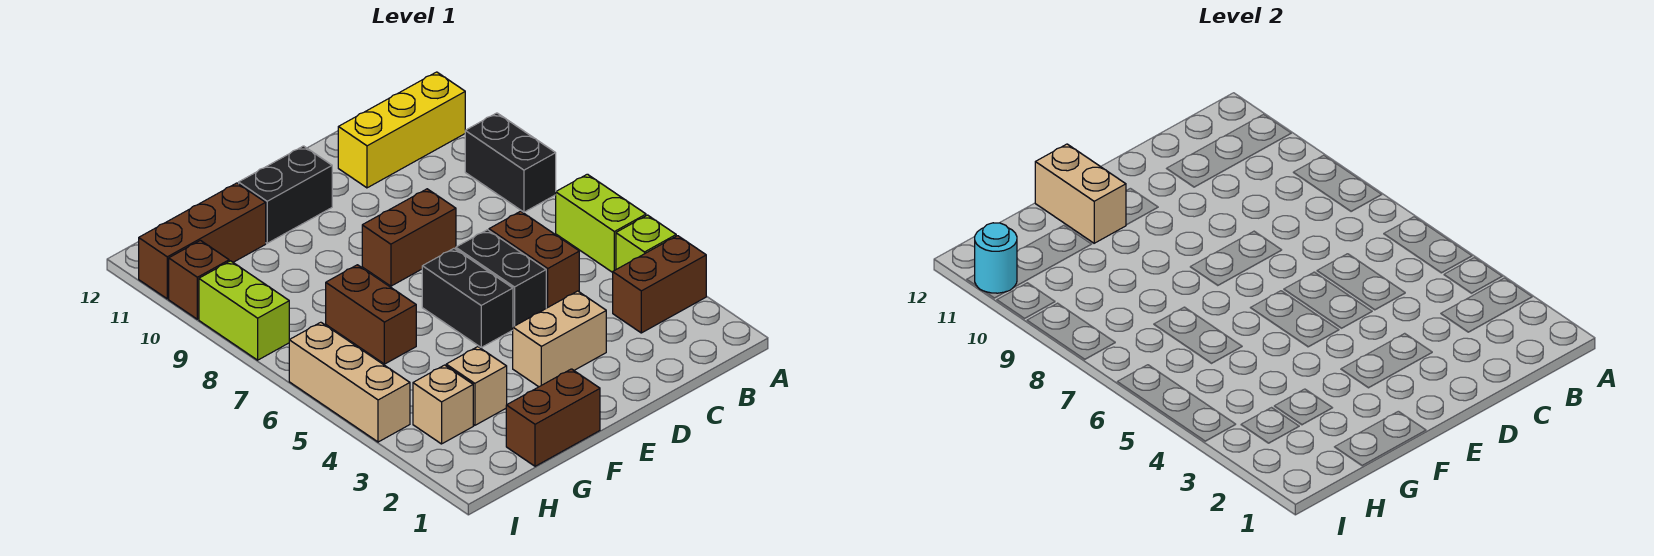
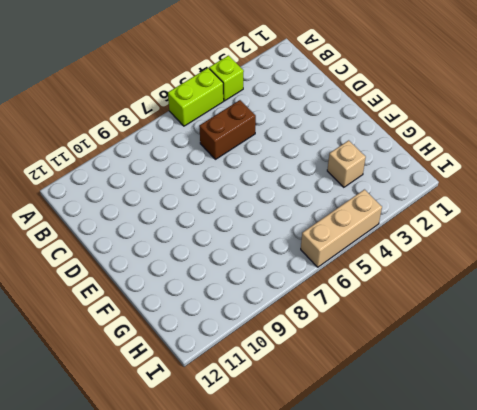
none -> brown 1x2 brick [613,236,706,333]
none -> black 1x2 brick [465,113,556,212]
none -> yellow 1x3 brick [338,72,465,188]

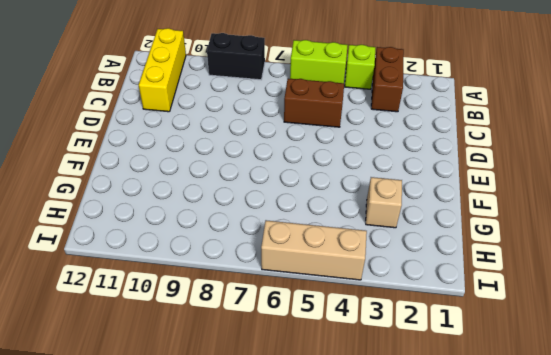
none -> tan 1x2 brick [513,291,606,387]
none -> black 1x2 brick [456,230,546,327]
none -> brown 1x2 brick [362,189,456,286]

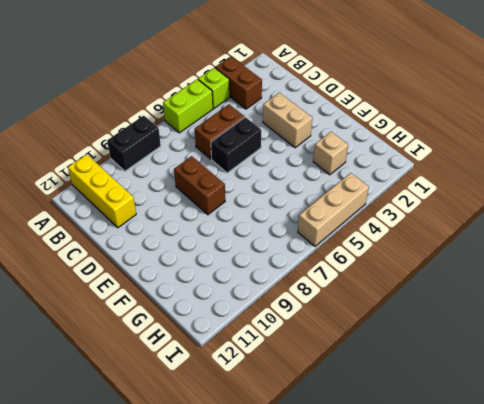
none -> black 1x2 brick [422,248,513,347]
none -> black 1x2 brick [239,146,332,243]
none -> brown 1x2 brick [506,369,600,466]

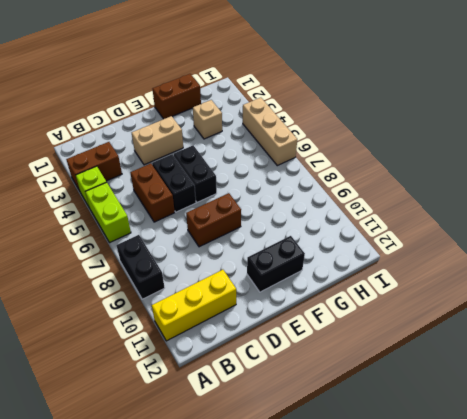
none -> brown 1x2 brick [326,265,416,364]
none -> brown 1x3 brick [139,183,266,299]
none -> tan 1x1 brick [413,365,473,444]

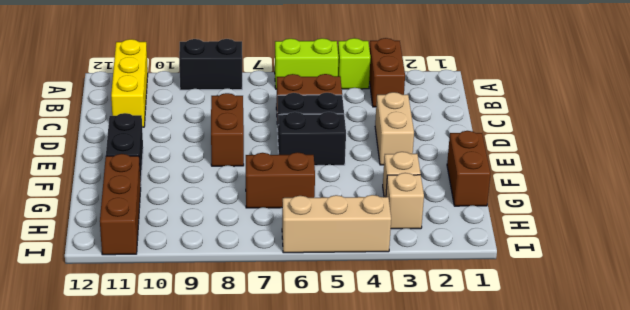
none -> lime 1x2 brick [199,261,289,360]
none -> brown 1x1 brick [169,240,229,319]
none -> tan 1x2 brick [1035,144,1126,243]

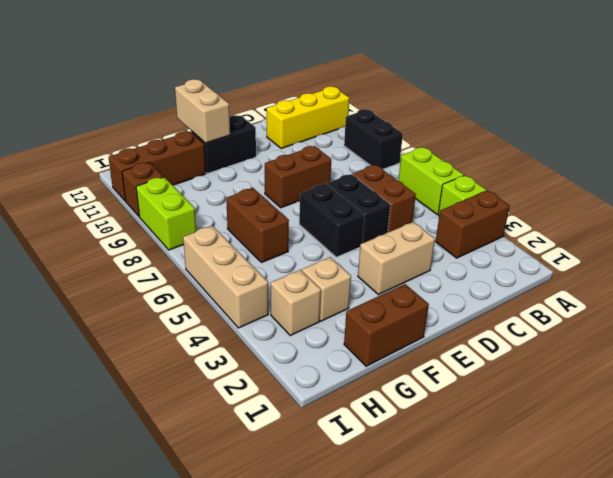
none -> cyan 1x1 round brick [975,223,1017,293]

